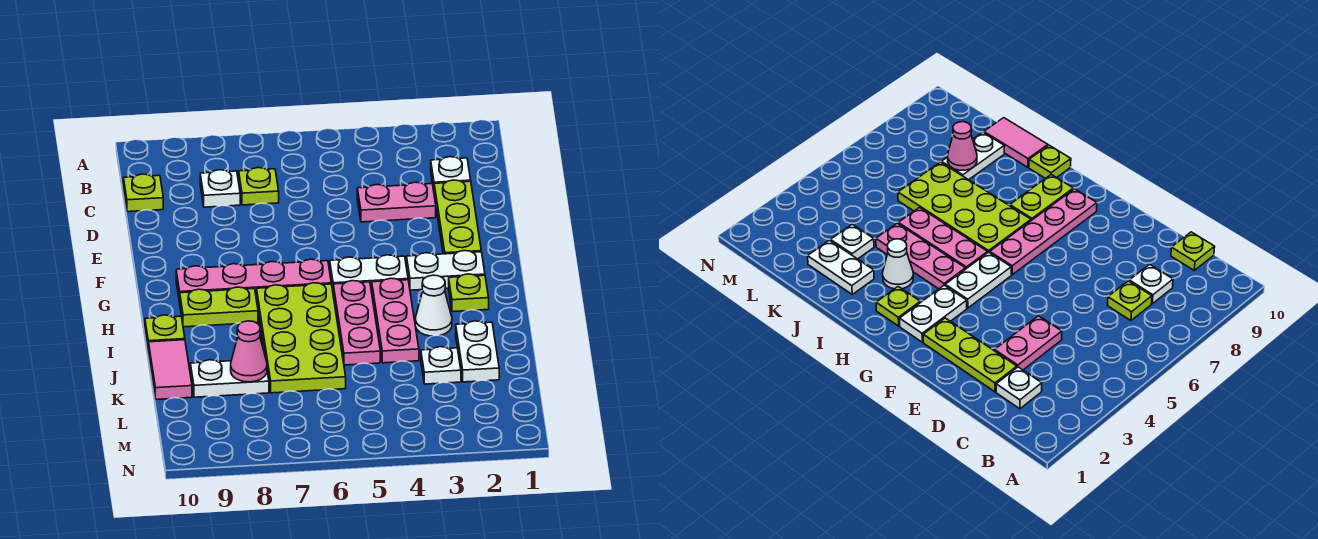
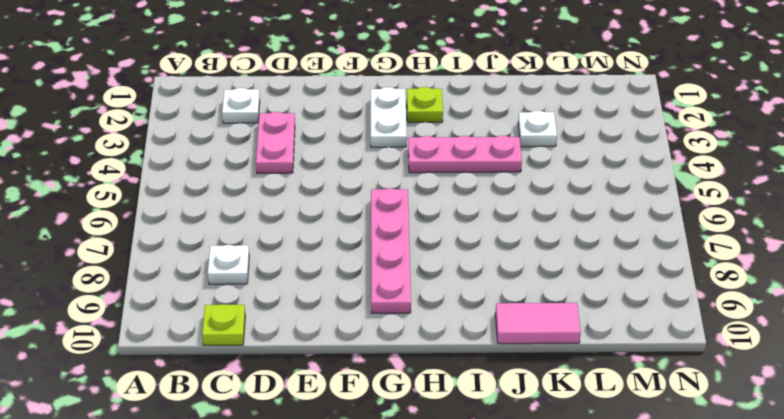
none -> lime 1x1 plate [239,168,279,205]
none -> lime 1x3 plate [434,180,481,254]
none -> white 1x2 plate [330,255,408,292]

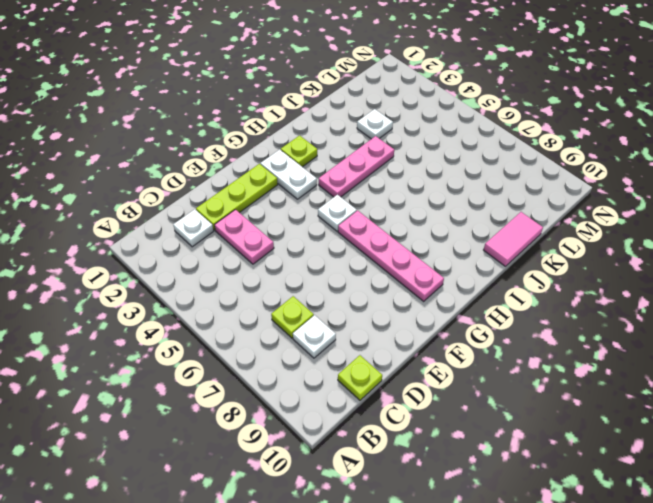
white 1x1 plate [318,195,357,231] -> white 1x2 plate [330,255,408,292]
none -> pink 1x3 plate [333,281,380,365]
none -> lime 2x4 plate [257,283,346,393]
none -> lime 1x2 plate [180,287,258,327]

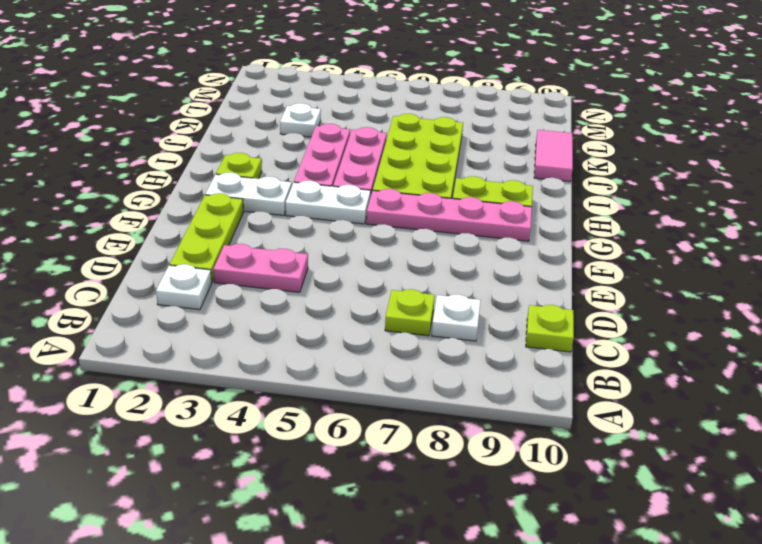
none -> white 1x1 cone [415,275,452,336]
none -> lime 1x1 plate [145,315,185,352]
none -> white 1x2 plate [456,321,499,382]

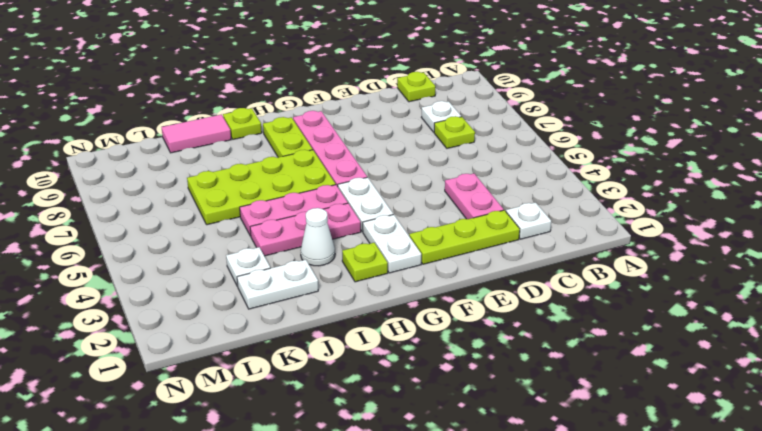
none -> white 1x2 plate [190,360,269,397]
none -> pink 1x1 cone [231,321,267,382]

